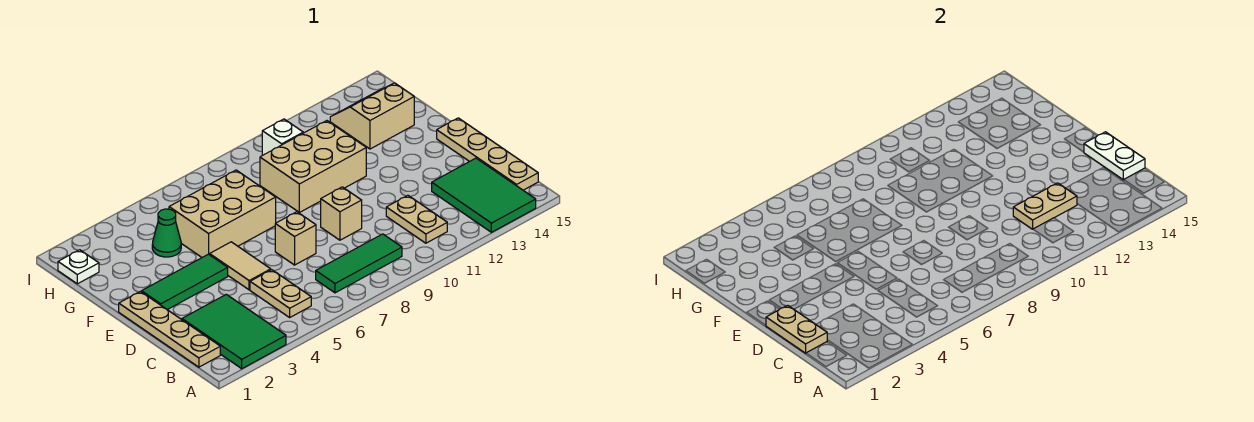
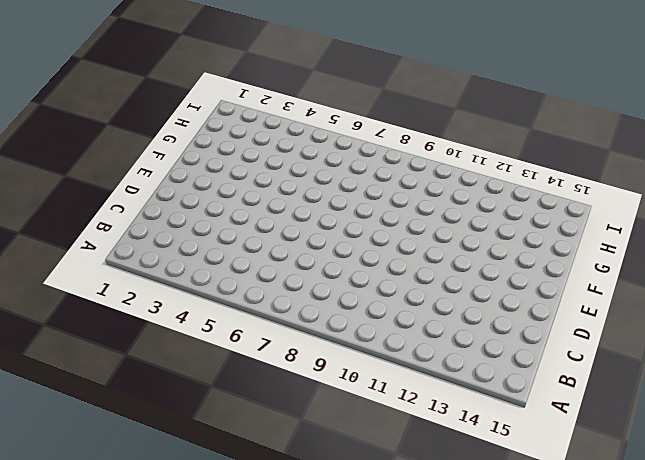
none -> green 2x3 tile [182,294,286,369]
none -> green 2x3 tile [432,158,536,232]
none -> tan 1x4 plate [119,291,220,367]

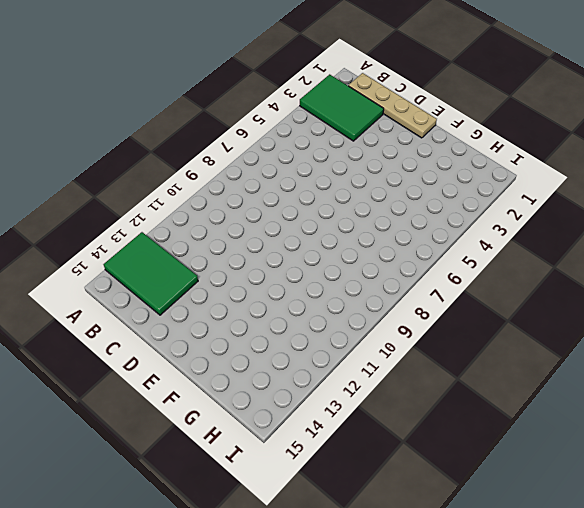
none -> tan 1x2 plate [250,270,311,317]
none -> green 1x3 tile [316,234,402,293]
none -> tan 1x2 plate [386,195,447,243]

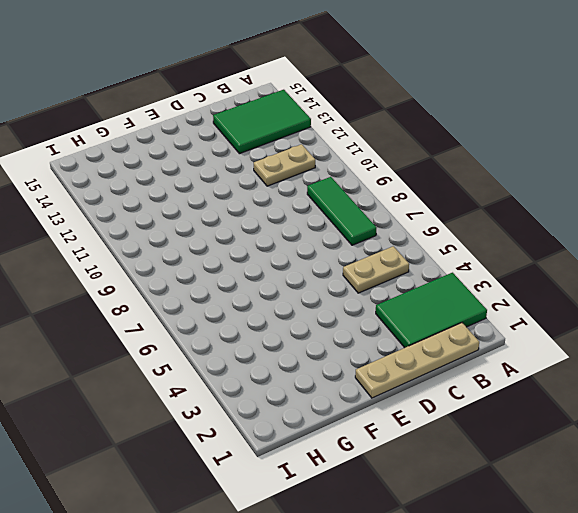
none -> tan 1x4 plate [437,118,538,190]
none -> tan 1x2 tile [210,242,271,290]
none -> tan 1x1 brick [275,212,316,265]

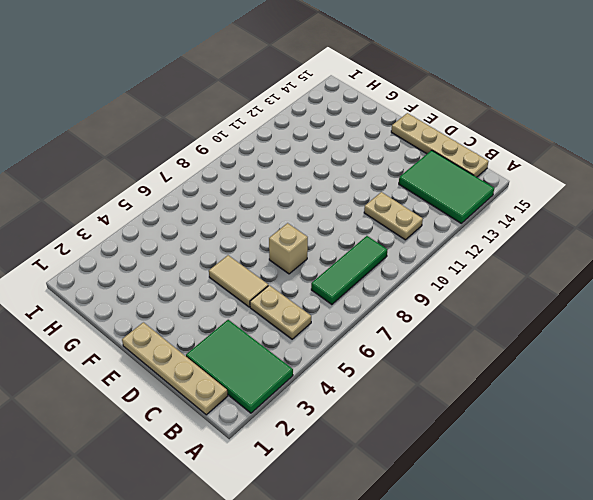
none -> tan 1x1 brick [321,187,362,240]
none -> green 1x3 tile [142,254,228,310]
none -> tan 2x3 brick [169,170,276,257]

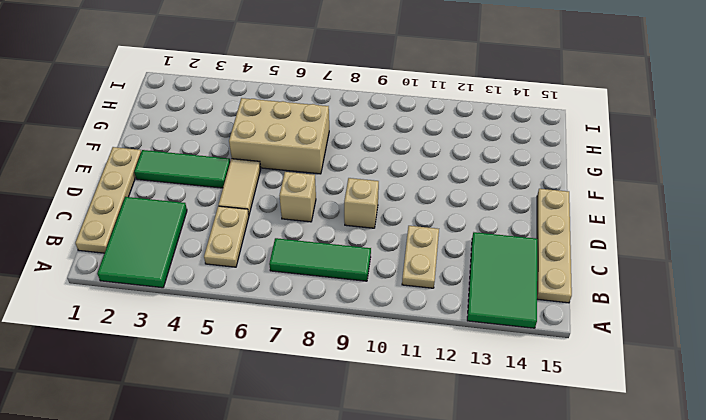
none -> tan 2x3 brick [260,121,366,212]
none -> green 1x1 cone [152,209,181,257]
none -> tan 2x2 slope [330,83,414,149]

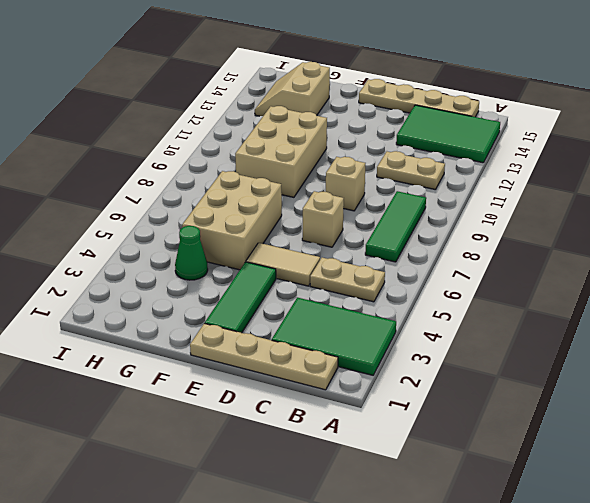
none -> white 1x1 plate [58,250,99,284]
none -> white 1x1 brick [262,119,303,155]
none -> tan 1x2 plate [766,305,827,353]

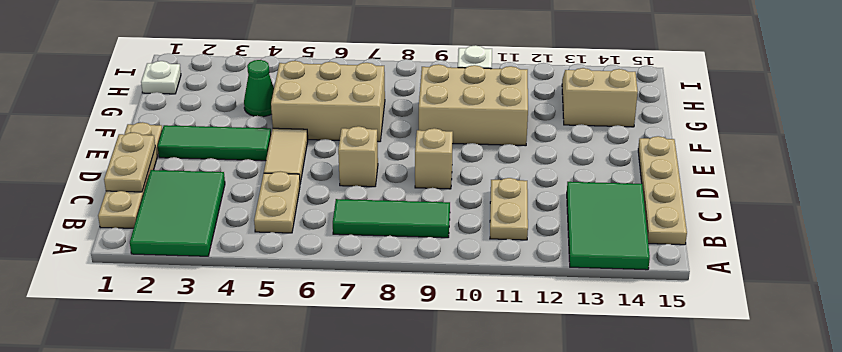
none -> tan 1x2 plate [1013,183,1077,229]
none -> white 1x2 plate [1084,132,1145,180]

